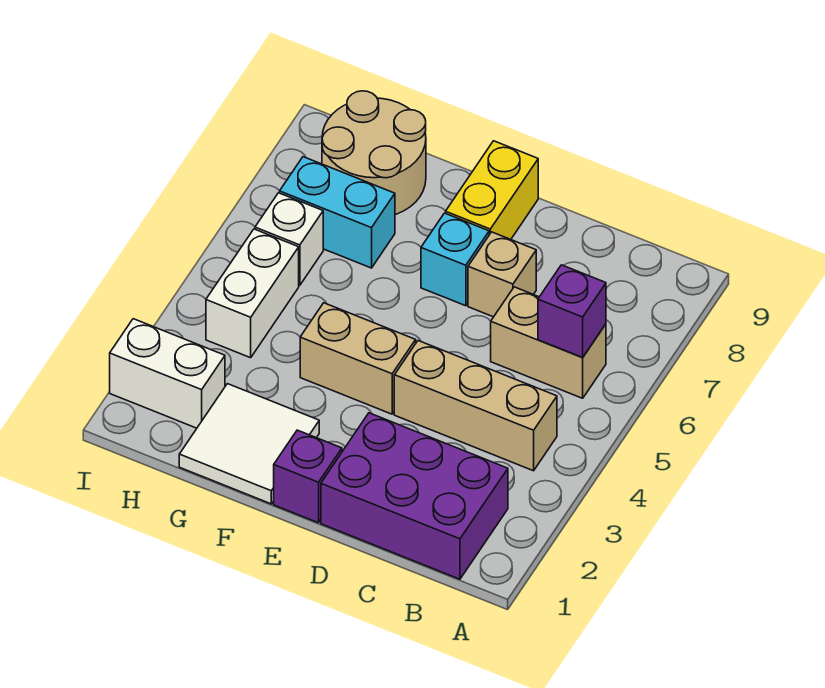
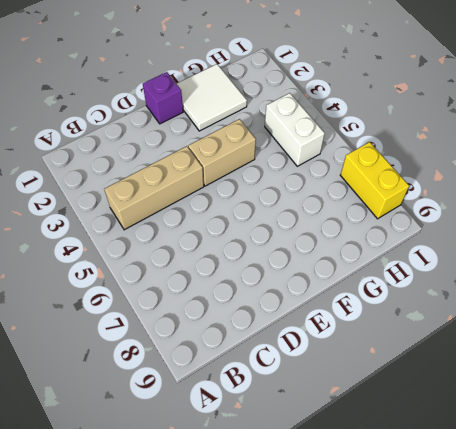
yellow 1x2 brick [340,142,409,219] -> yellow 1x2 brick moved to [446,141,538,239]
none -> purple 2x3 brick [321,413,508,579]
none -> tan 1x2 brick [491,287,606,398]
none -> tan 1x1 brick [468,232,536,317]

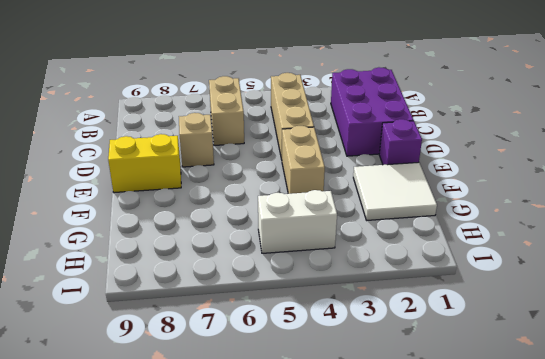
none -> cyan 1x1 brick [421,213,489,306]
none -> cyan 1x2 brick [280,157,395,268]
none -> tan 2x2 round brick [322,91,426,215]

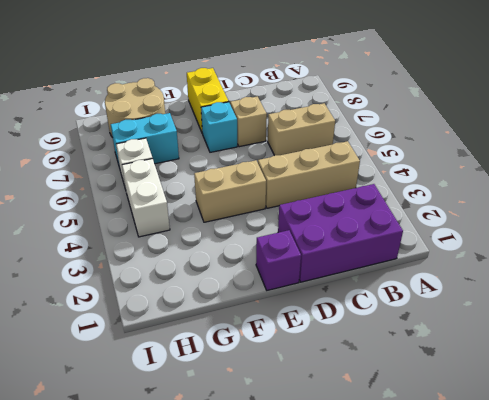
none -> white 2x2 tile [179,384,319,504]
none -> white 1x2 brick [110,319,225,428]
none -> purple 1x1 brick [538,265,606,358]

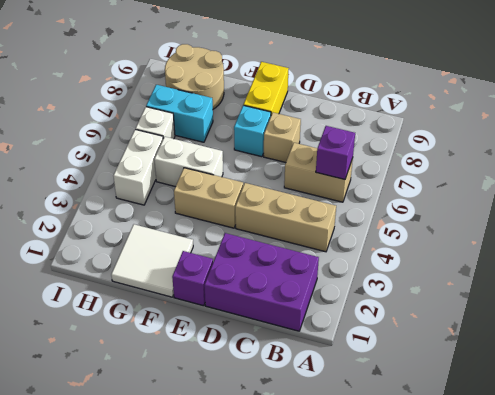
white 1x2 brick [154,137,223,187] -> white 1x2 brick moved to [110,319,225,428]

